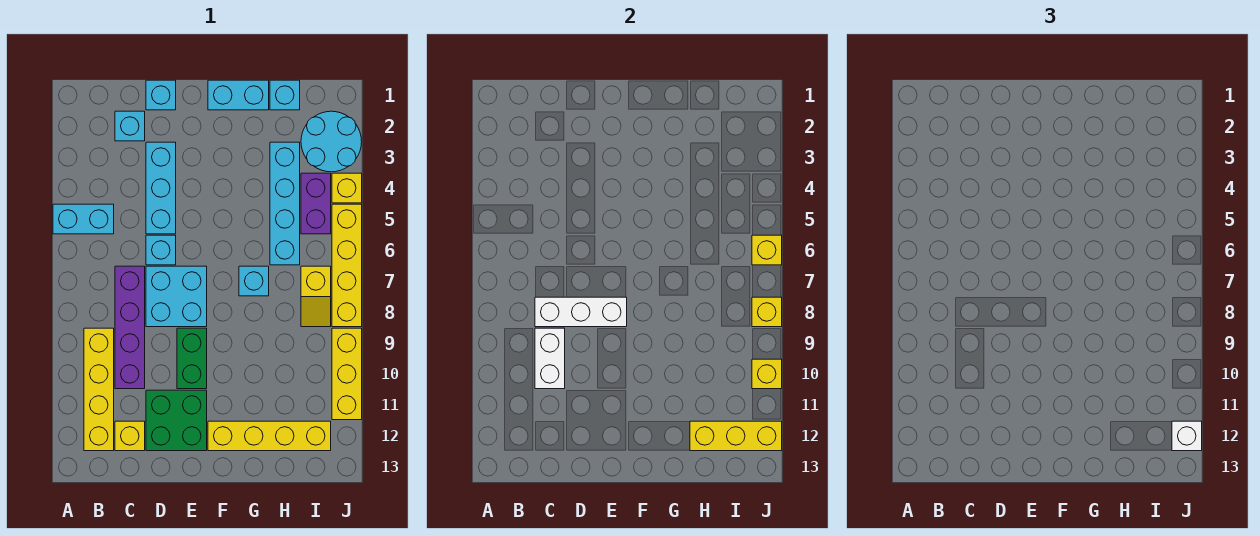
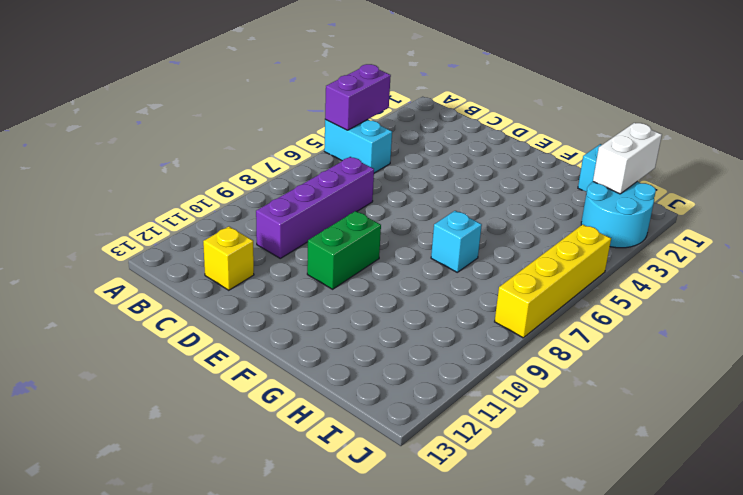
purple 1x2 brick [325,64,391,130] -> purple 1x2 brick moved to [301,173,331,234]
white 1x2 brick [593,123,662,194] -> white 1x2 brick moved to [535,328,565,389]
none -> yellow 1x4 brick [84,328,114,451]
none -> cyan 1x1 brick [115,111,145,141]
none -> cyan 1x1 brick [146,80,176,110]

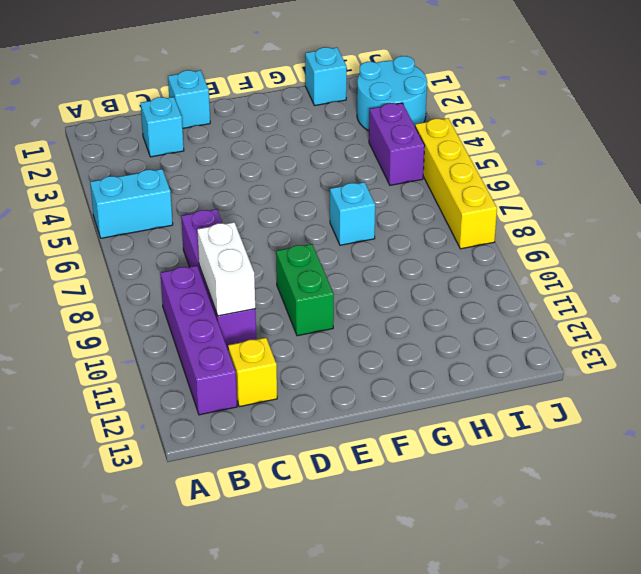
purple 1x4 brick [160,266,237,415] -> yellow 1x4 brick [84,328,114,451]
none -> cyan 1x3 brick [146,142,176,234]
none -> cyan 1x1 brick [146,235,176,265]
none -> cyan 2x2 brick [146,266,207,327]

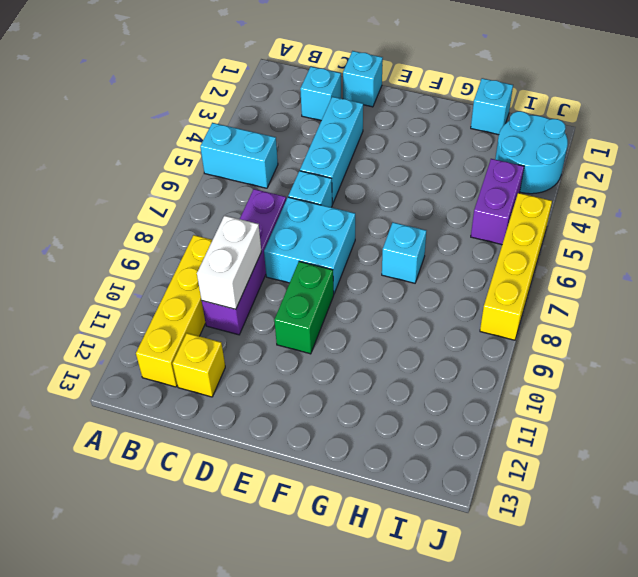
none -> green 2x2 brick [146,390,207,451]
none -> cyan 1x2 brick [208,80,269,110]
none -> yellow 1x4 brick [208,421,331,451]

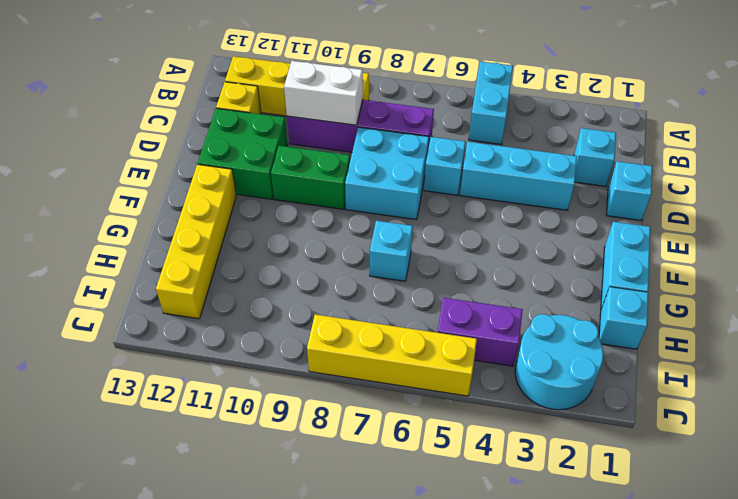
none -> cyan 1x4 brick [270,142,300,265]
none -> yellow 1x2 slope [301,266,331,327]
none -> yellow 1x1 brick [332,173,362,203]

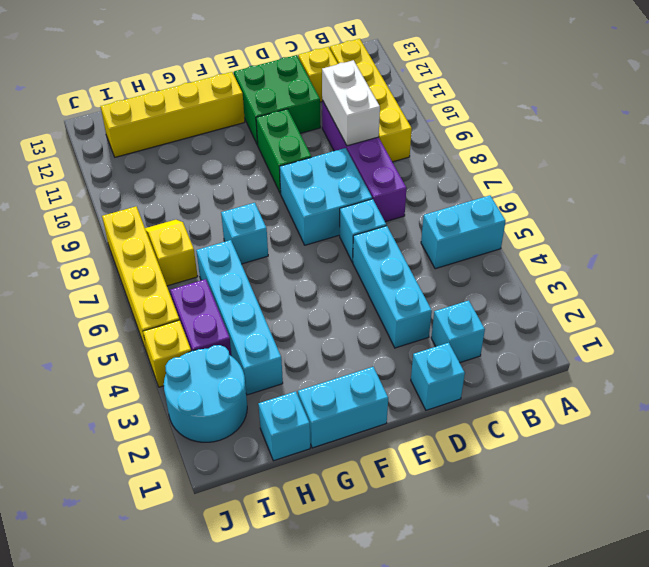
none -> yellow 1x3 brick [332,328,362,420]
none -> white 1x3 brick [535,297,627,327]
none -> yellow 1x3 brick [690,421,782,451]

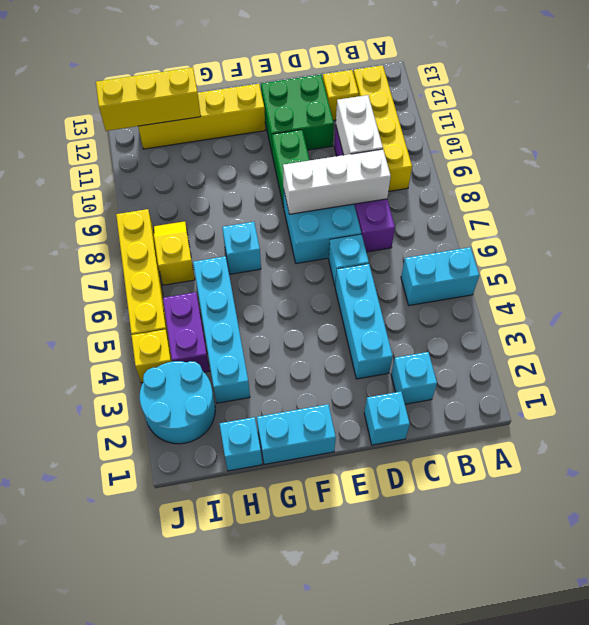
none -> yellow 1x3 brick [332,328,362,420]
none -> yellow 1x1 brick [752,235,782,265]
none -> yellow 1x1 brick [752,297,782,327]

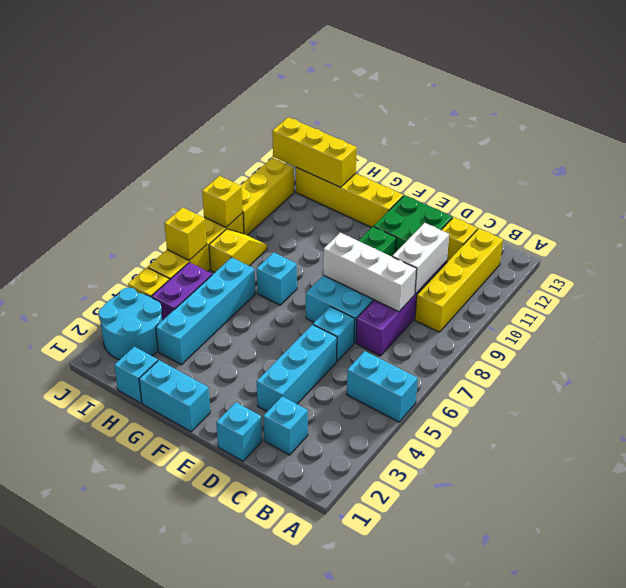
none -> yellow 1x1 brick [752,359,782,389]
none -> white 1x1 brick [1172,421,1202,451]

